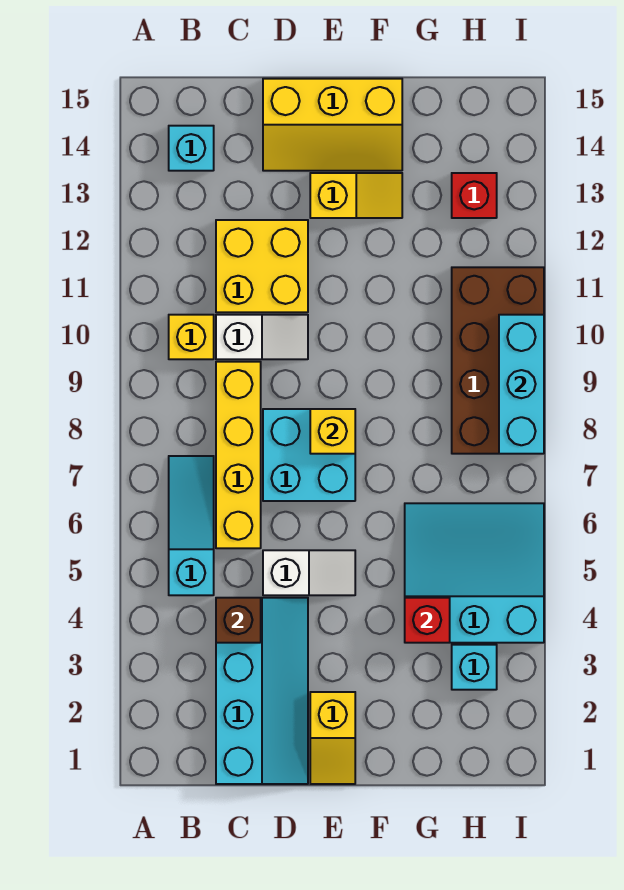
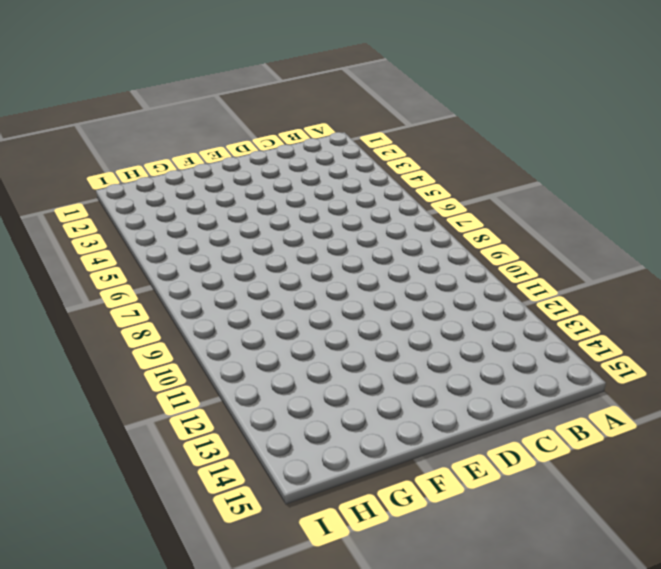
none -> cyan 1x3 slope [169,456,214,595]
none -> yellow 1x1 brick [169,315,214,359]
none -> cyan 1x1 brick [169,126,214,171]

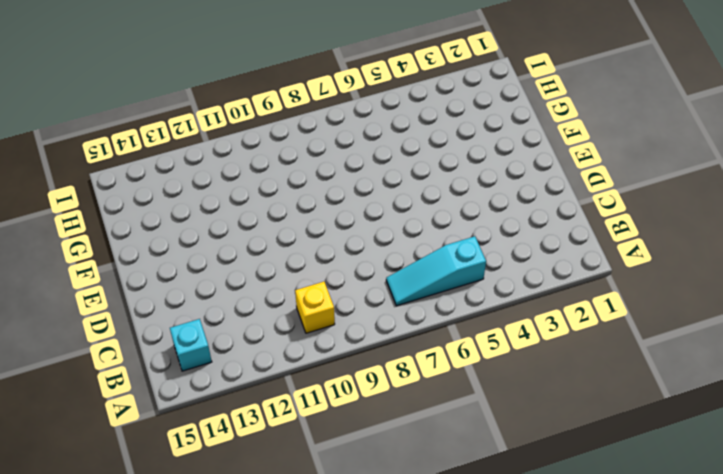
none -> cyan 2x4 slope [216,598,308,784]
none -> yellow 1x4 brick [216,362,261,548]
none -> white 1x2 slope [216,315,308,359]

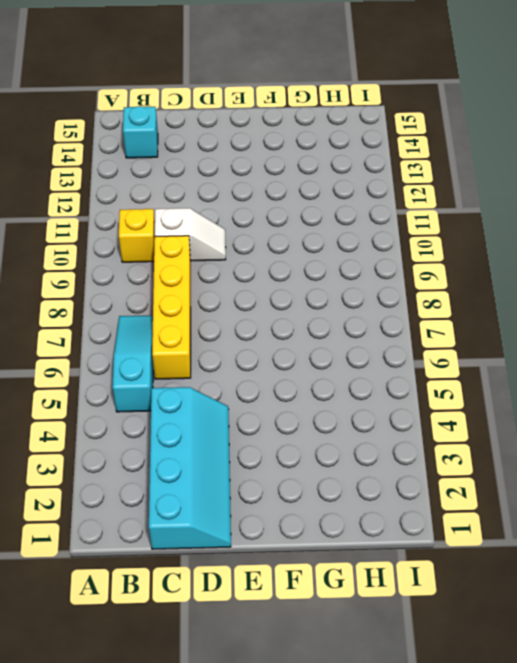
none -> yellow 2x2 brick [216,220,308,312]
none -> white 1x2 slope [263,550,355,595]
none -> cyan 2x2 brick [263,409,355,501]

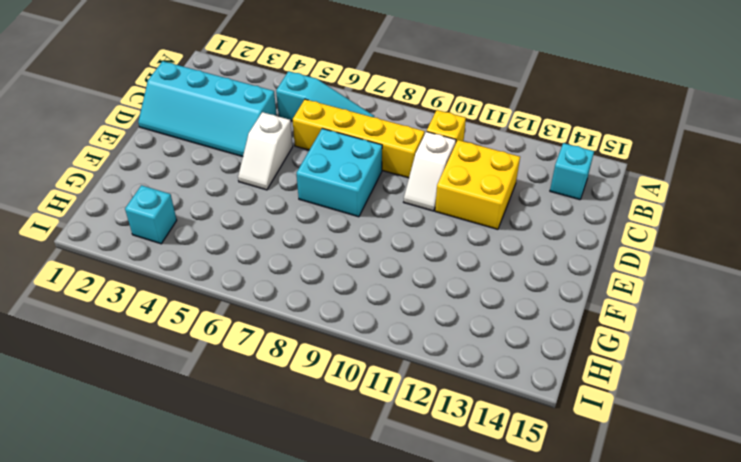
none -> yellow 2x3 slope [263,79,402,171]
none -> yellow 1x2 slope [310,692,355,784]
none -> yellow 1x2 slope [310,173,402,218]

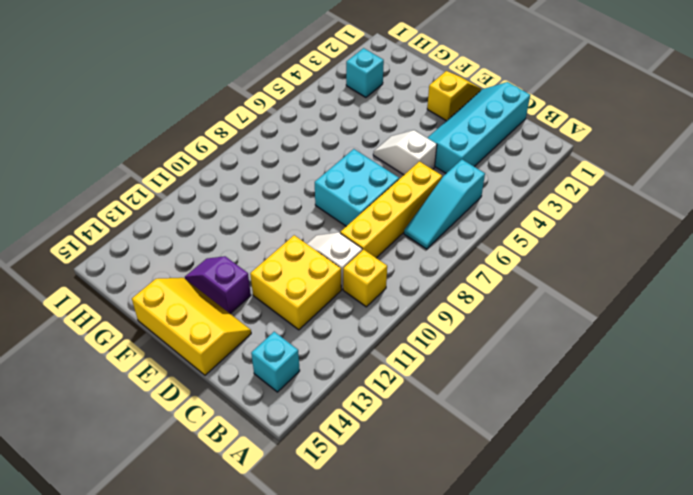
purple 1x2 slope [185,256,251,314] -> yellow 1x2 slope [310,173,402,218]
none -> cyan 3x3 slope [405,503,544,643]
none -> brown 2x4 brick [452,267,544,454]
none -> red 1x1 brick [452,173,497,218]

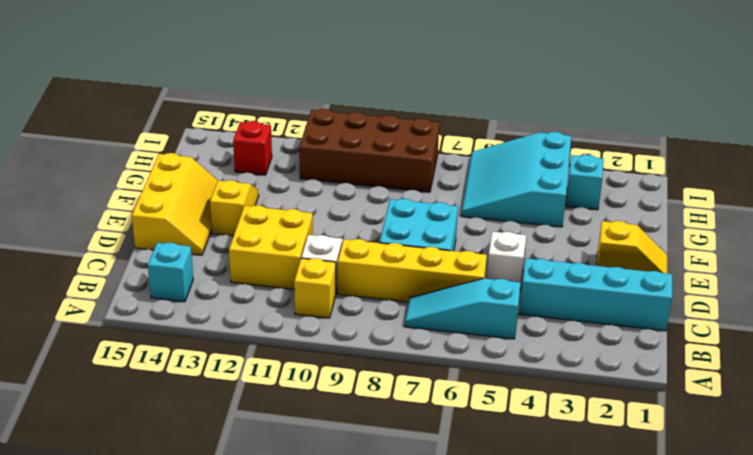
none -> brown 1x1 brick [216,598,261,643]
none -> yellow 1x1 brick [310,409,355,454]
none -> red 1x1 brick [405,598,450,643]

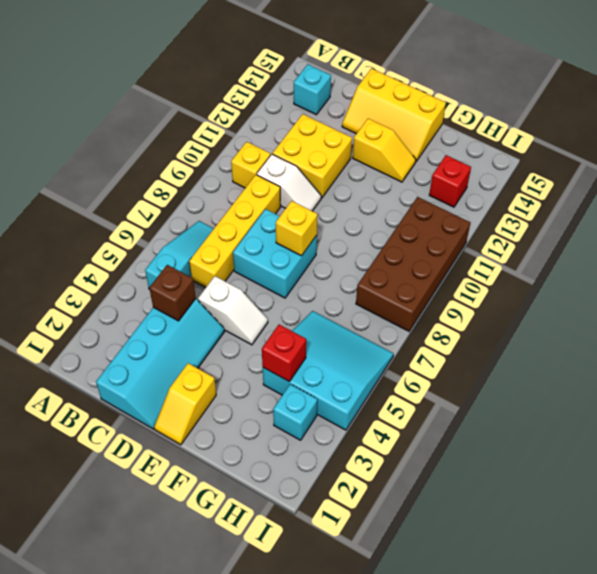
none -> cyan 1x3 brick [499,315,544,454]

